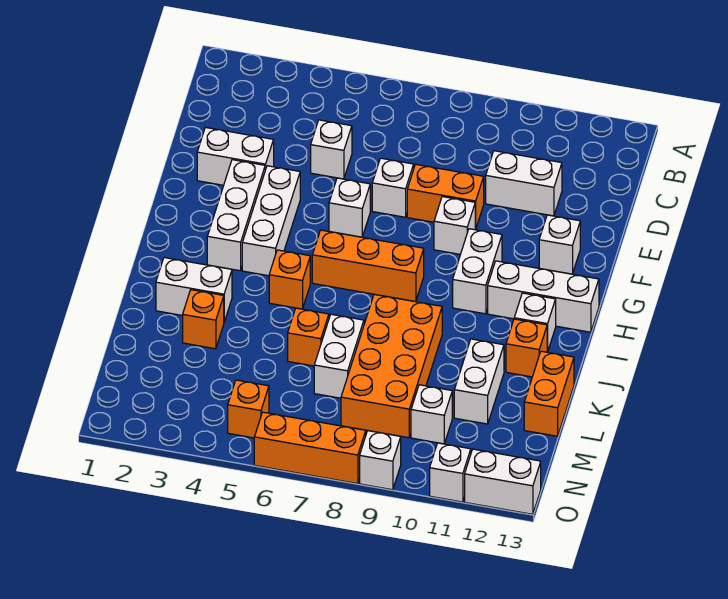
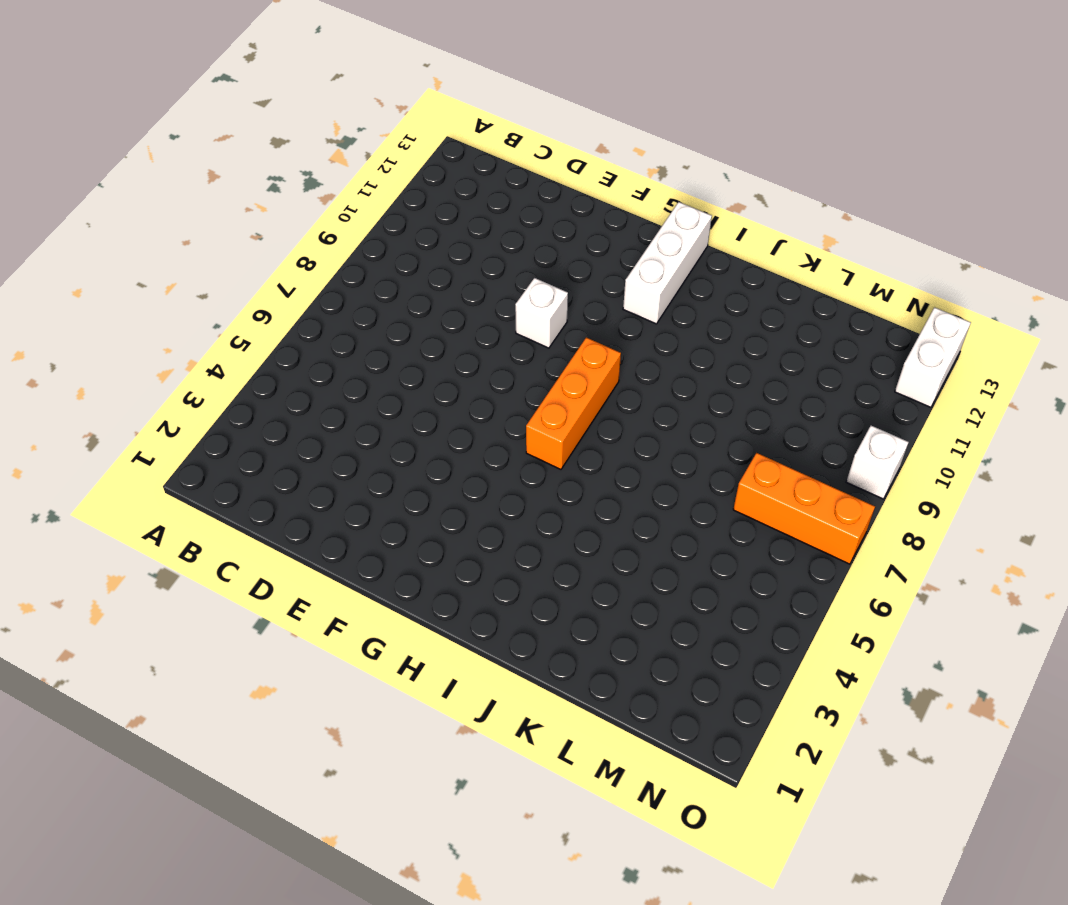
orange 1x3 brick [733,453,875,564] -> orange 1x3 brick turned to [254,412,366,484]
none -> white 1x1 brick [311,120,352,179]
none -> white 1x2 brick [486,151,562,216]
none -> white 1x2 brick [197,127,274,185]

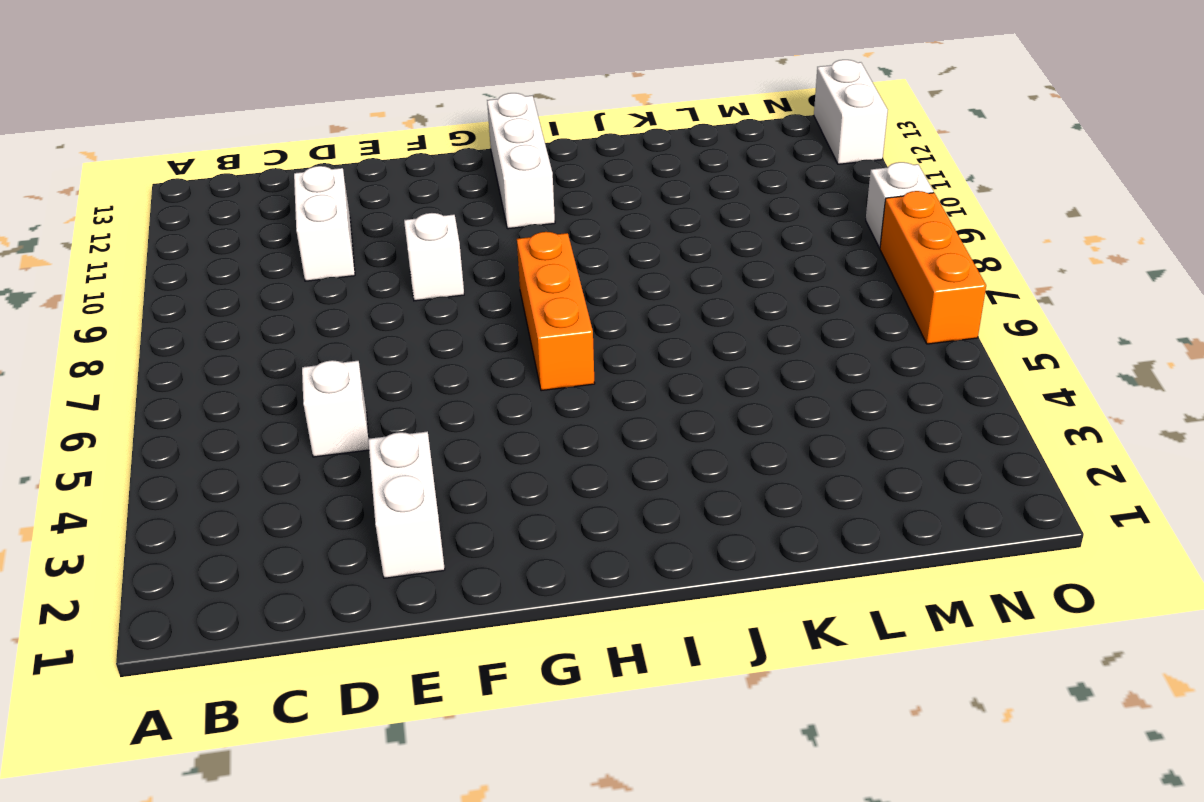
none -> white 1x1 brick [372,158,414,217]
none -> orange 1x2 brick [407,164,484,229]
none -> white 1x3 brick [207,160,265,271]

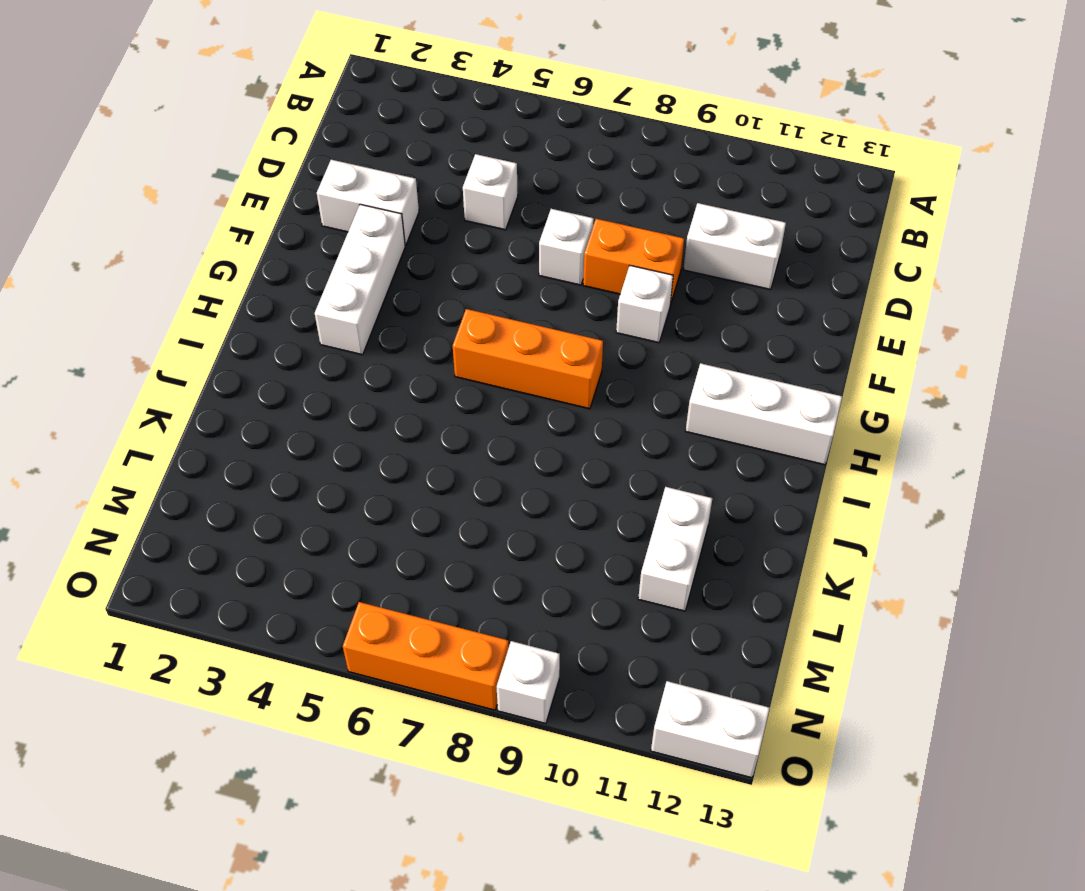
none -> white 1x3 brick [242,166,300,276]
none -> white 1x1 brick [329,178,370,237]
none -> white 1x1 brick [539,215,580,274]

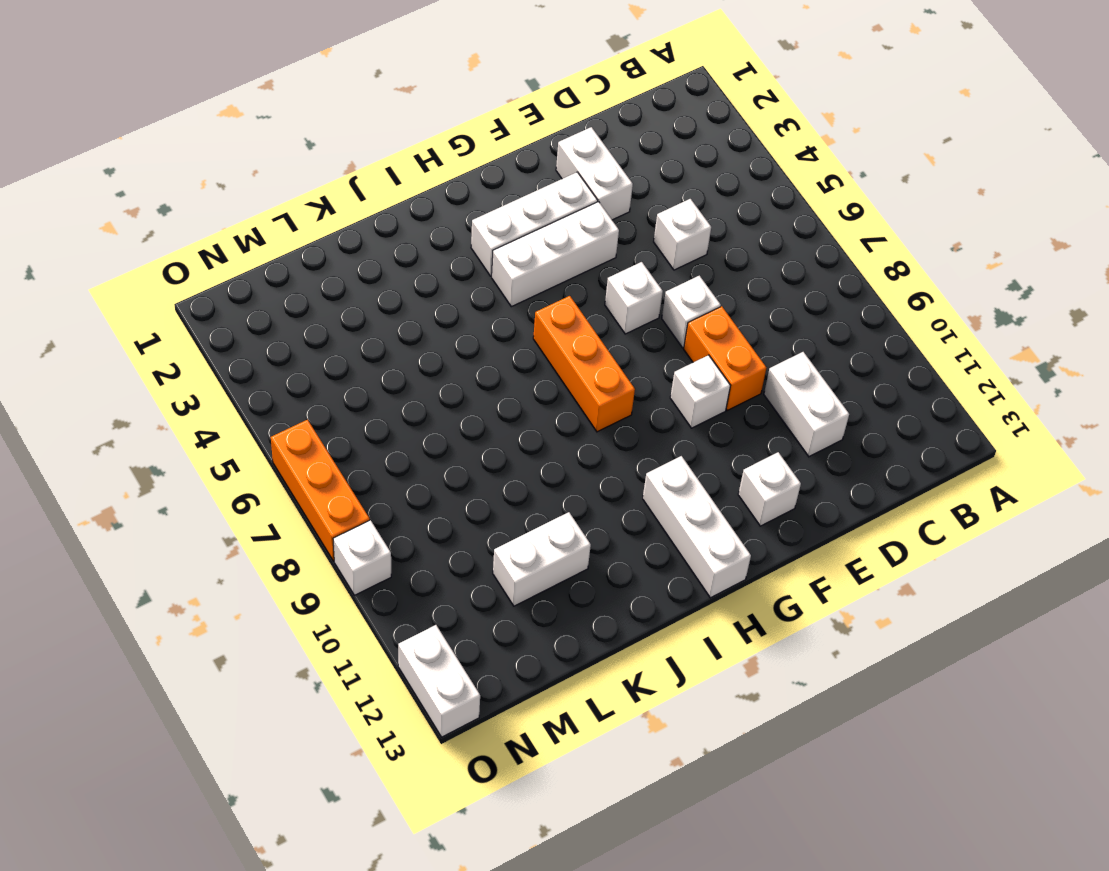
none -> white 1x2 brick [453,229,502,314]
none -> orange 1x1 brick [269,250,310,309]
none -> white 1x1 brick [514,293,556,352]

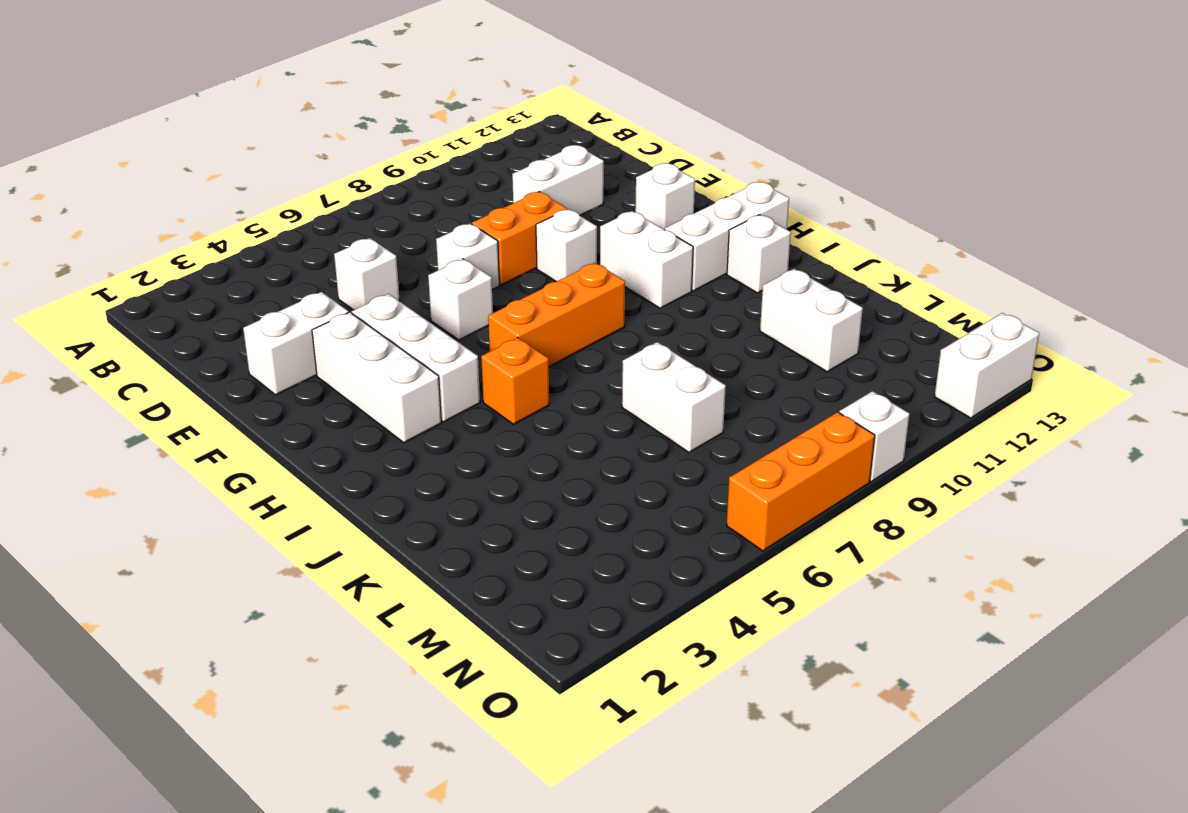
none -> white 1x2 brick [156,258,232,322]
none -> orange 2x4 brick [341,294,442,438]
none -> orange 1x1 brick [506,319,547,377]

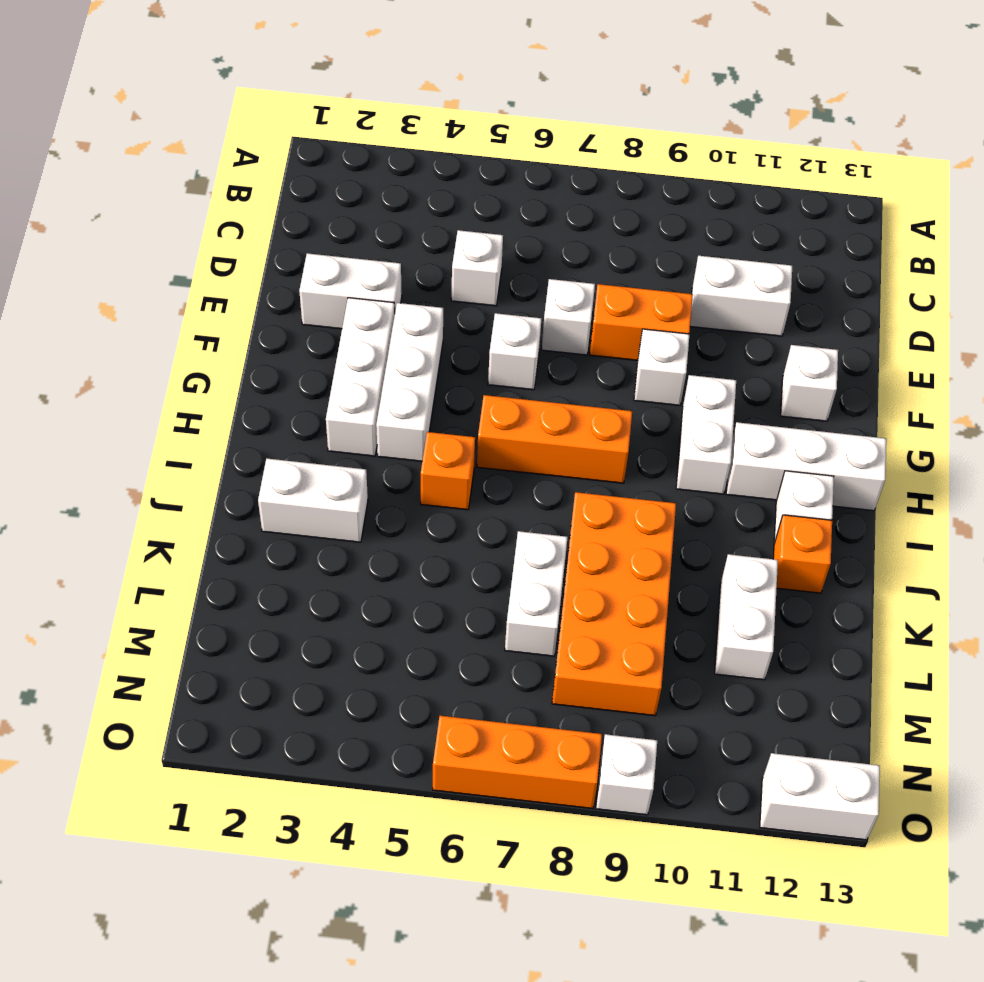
none -> orange 1x1 brick [183,290,224,349]
none -> orange 1x1 brick [288,308,329,366]
none -> orange 1x2 brick [524,351,574,436]

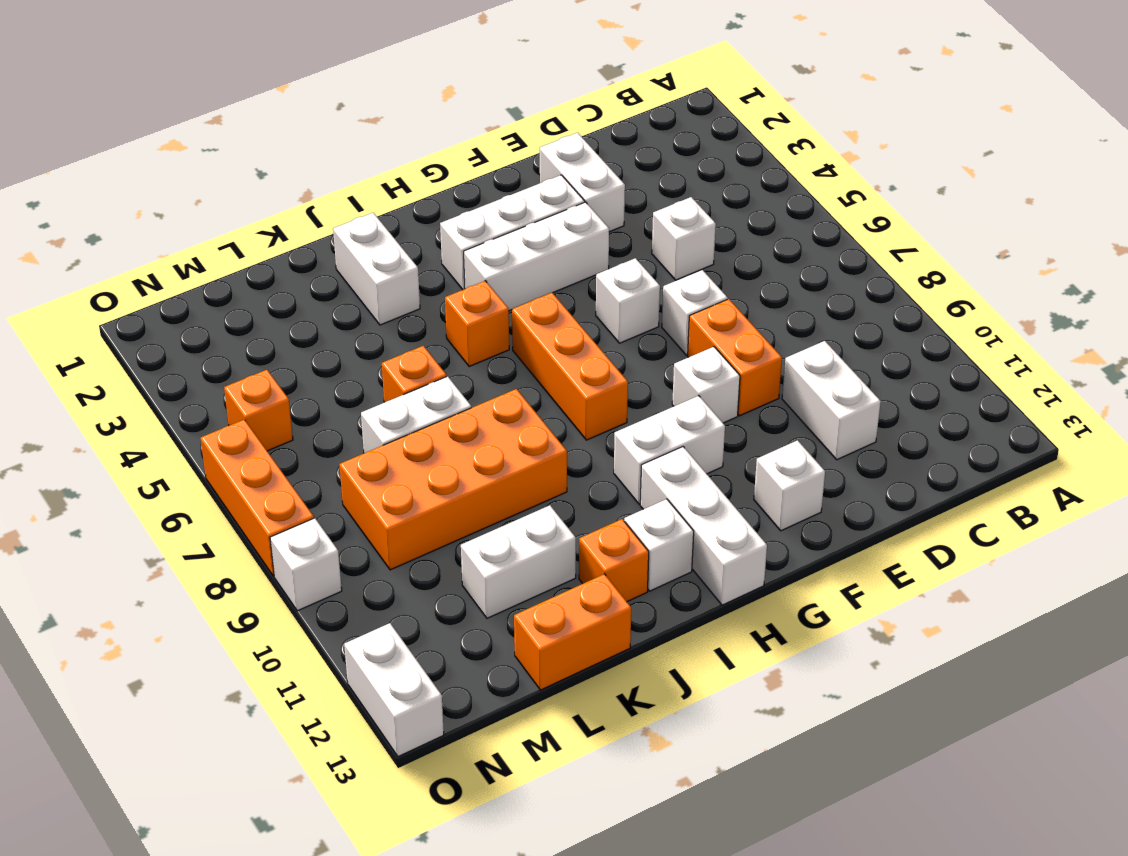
none -> orange 1x1 brick [183,290,224,349]
none -> white 1x1 brick [411,385,452,444]
none -> white 1x1 brick [430,443,471,502]

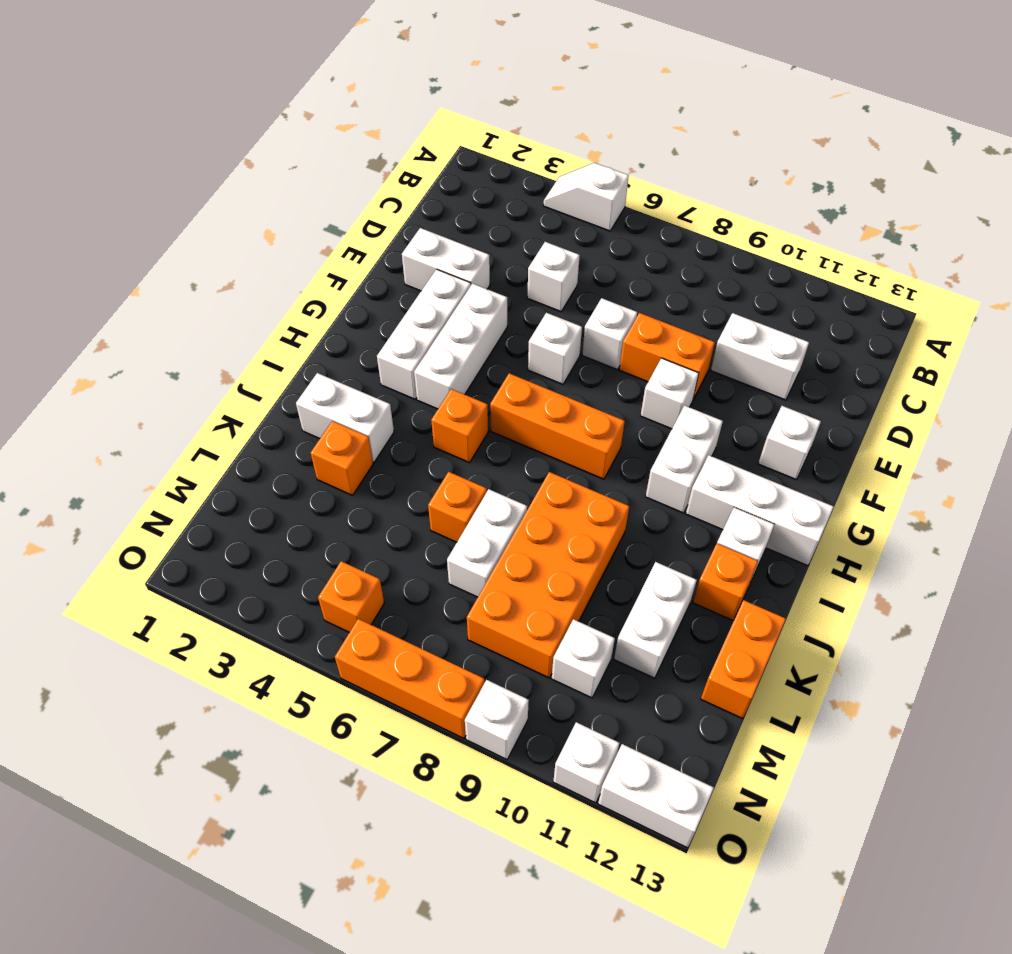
white 1x2 slope [544,163,629,231] -> none

